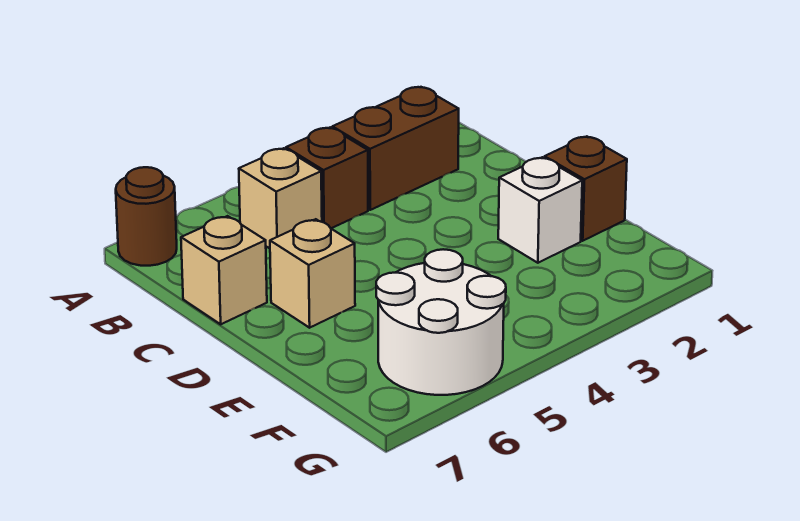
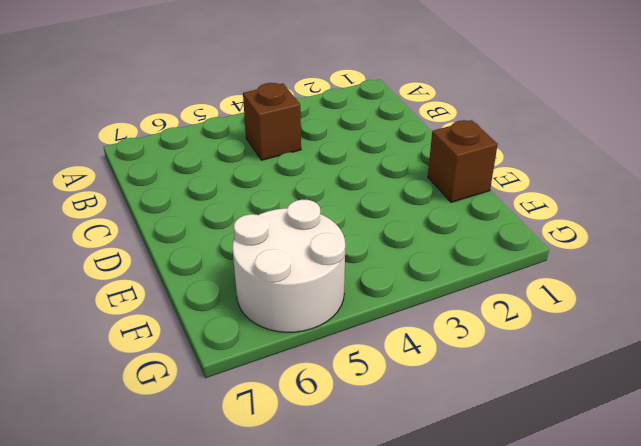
none -> brown 1x1 round brick [116,167,177,266]
none -> brown 1x2 brick [332,87,459,210]

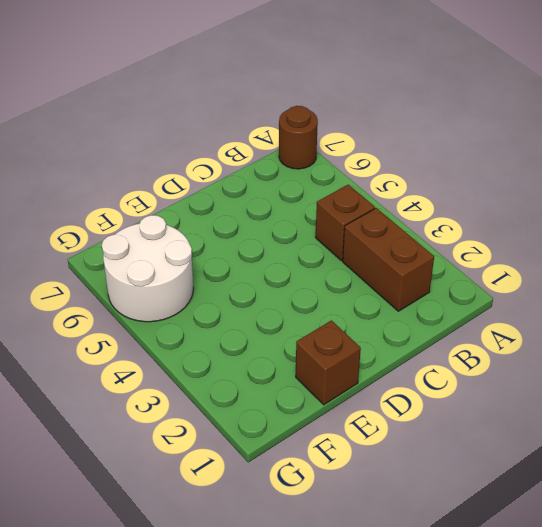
none -> tan 1x1 brick [239,148,322,248]
none -> tan 1x1 brick [181,216,267,324]

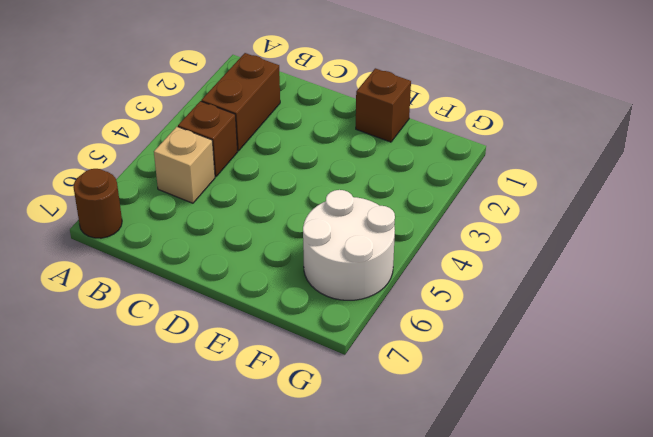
none -> tan 1x1 brick [181,216,267,324]
none -> tan 1x1 brick [270,219,355,328]

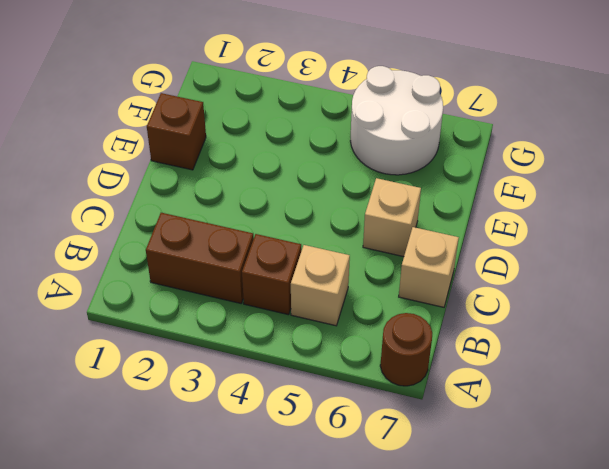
none -> white 1x1 brick [498,157,582,263]

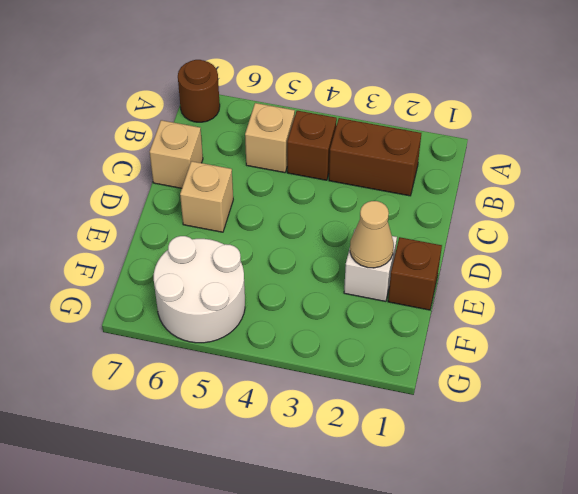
tan 1x1 cone [350,201,394,268] -> none

